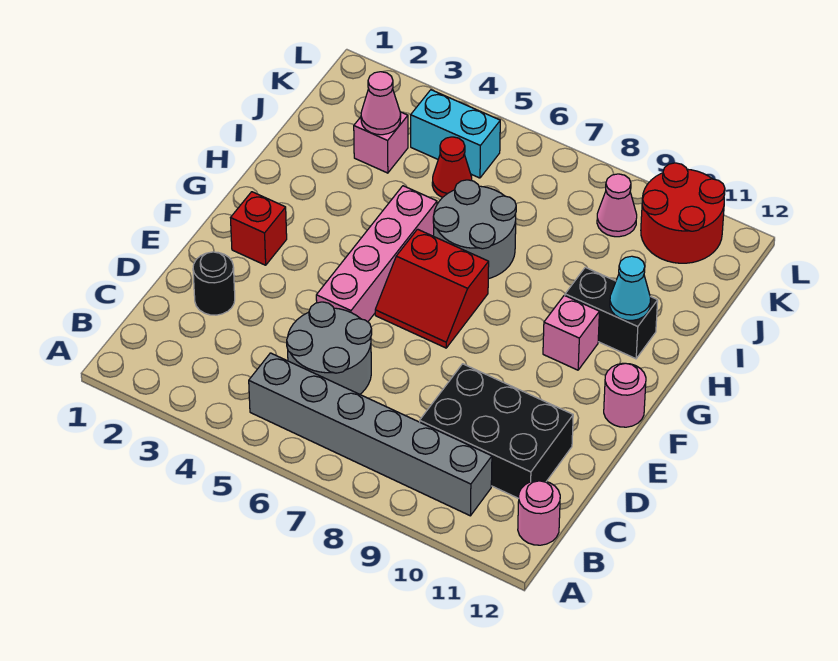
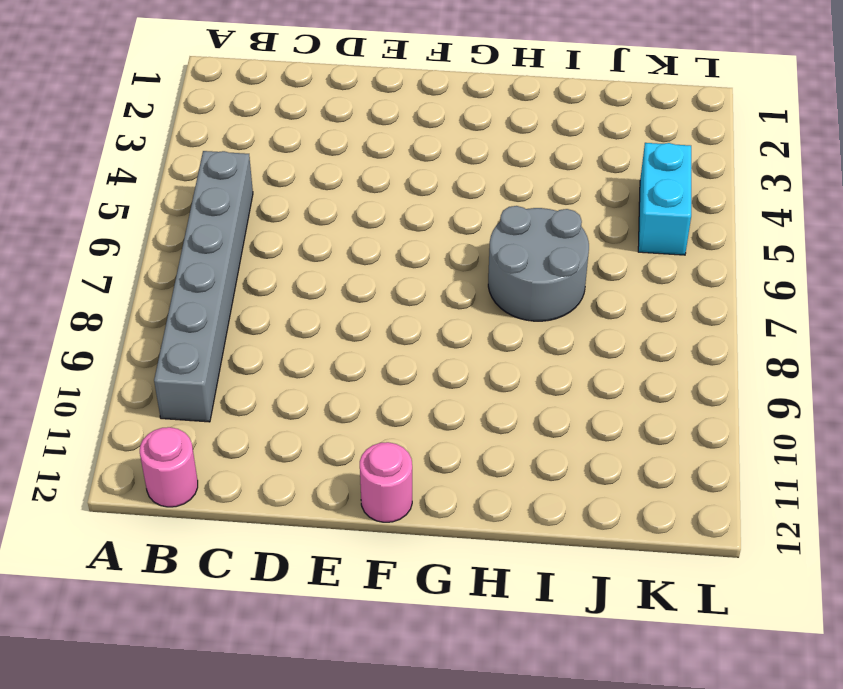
none -> grey 2x2 round brick [287,302,372,394]
none -> black 2x3 brick [420,364,573,499]
none -> black 1x1 round brick [193,252,235,315]

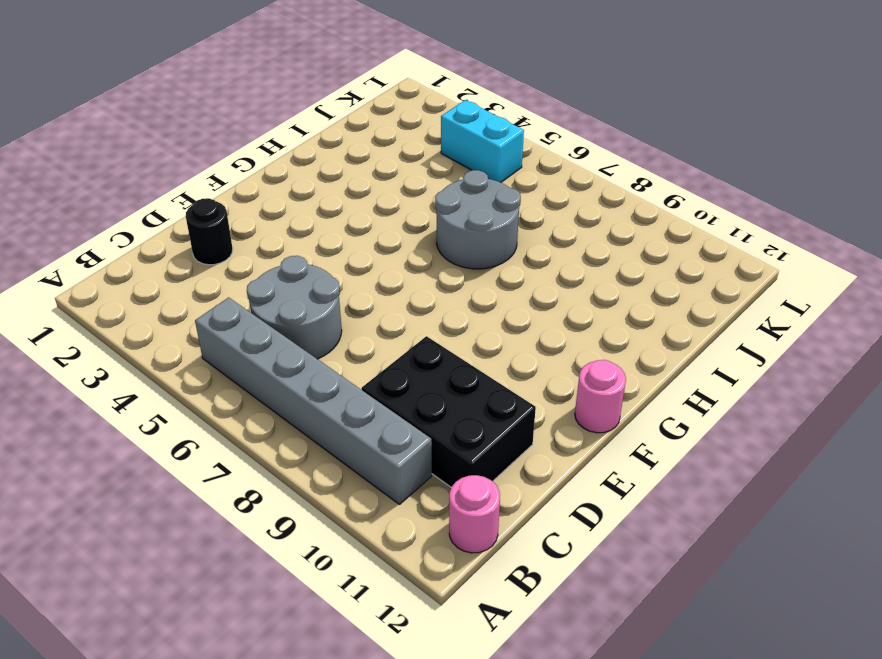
none -> pink 1x4 brick [316,186,437,322]
none -> red 1x1 brick [231,192,287,265]
none -> red 2x2 slope [375,229,489,348]

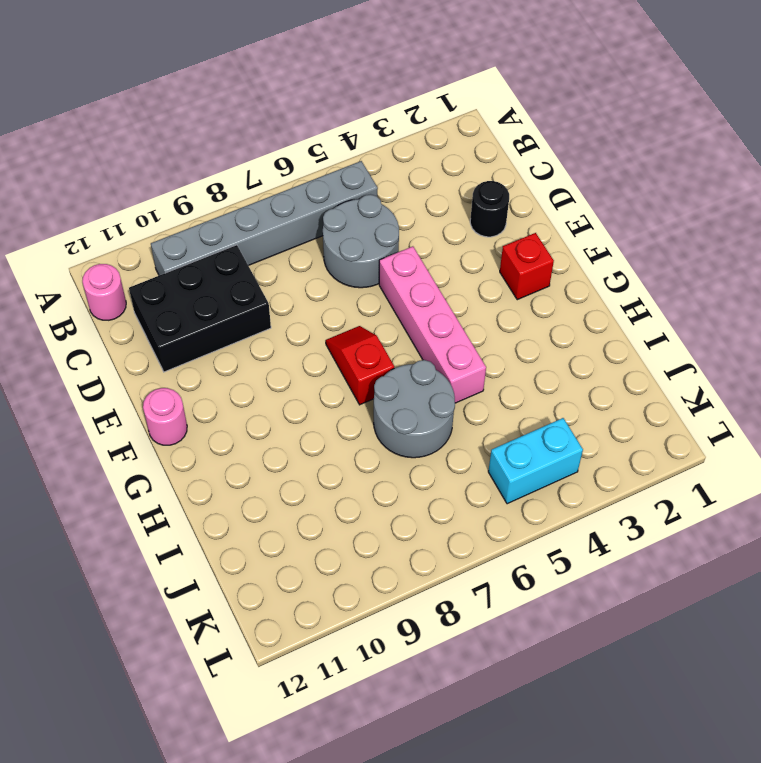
red 1x2 slope [326,326,394,405] -> red 2x2 slope [375,229,489,348]
none -> pink 1x1 brick [543,295,599,370]
none -> black 1x2 brick [565,267,658,359]
none -> pink 1x1 brick [354,112,408,173]

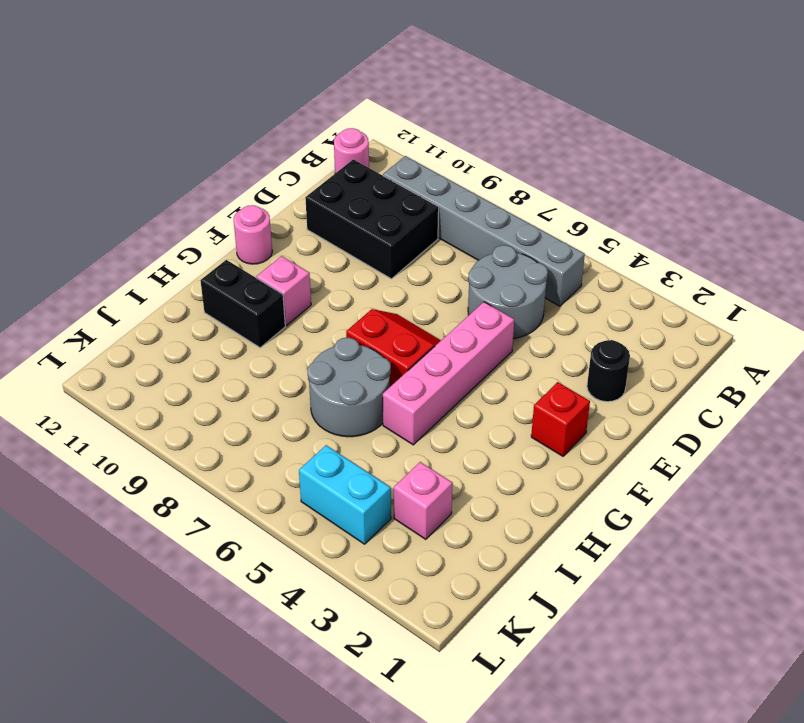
none -> red 1x1 cone [432,137,472,198]
none -> pink 1x1 cone [597,174,637,237]
none -> red 2x2 round brick [641,163,725,263]

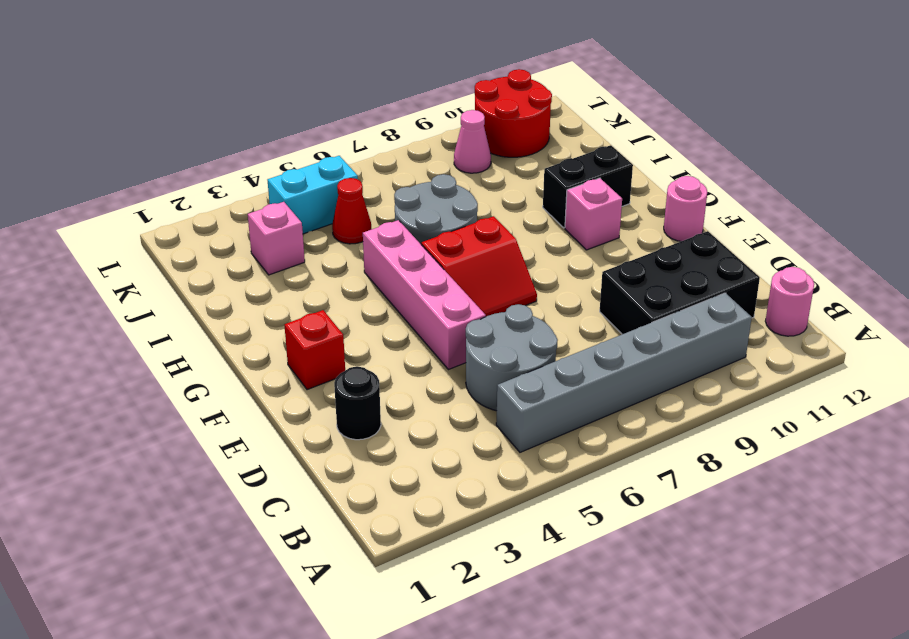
none -> cyan 1x1 cone [610,256,651,320]
none -> pink 1x1 cone [361,72,401,135]

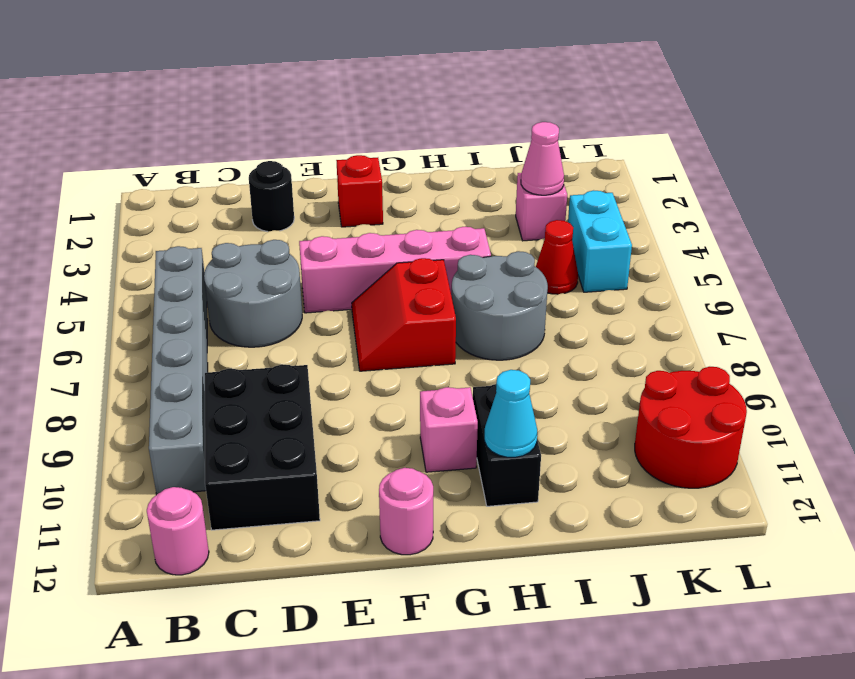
none -> pink 1x1 cone [597,174,637,237]

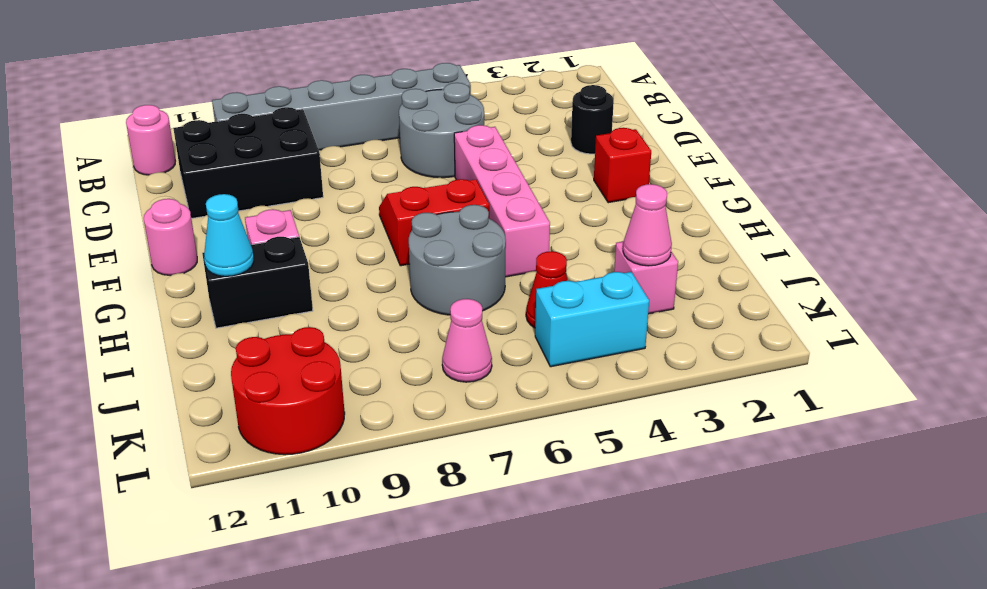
pink 1x1 cone [442,299,492,382] -> pink 1x1 cone moved to [597,174,637,237]

